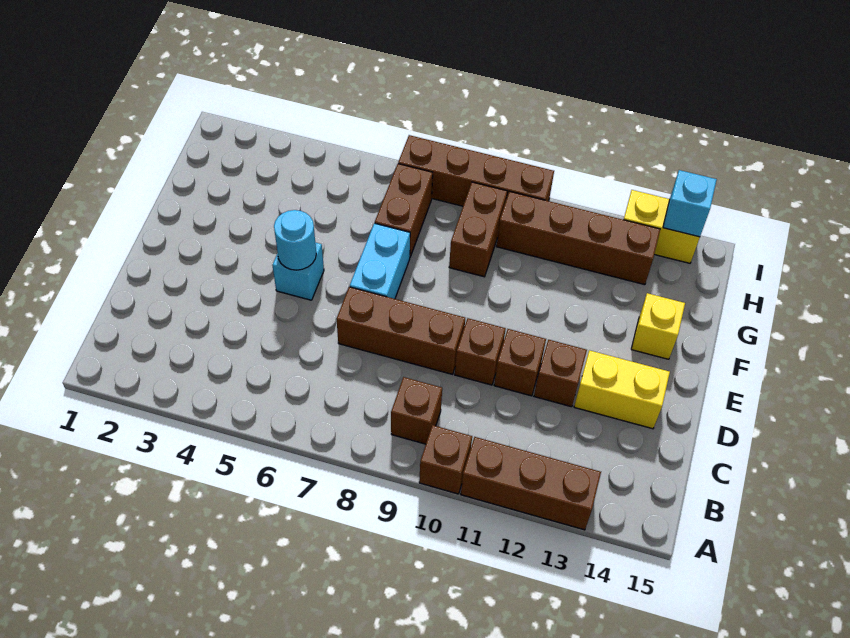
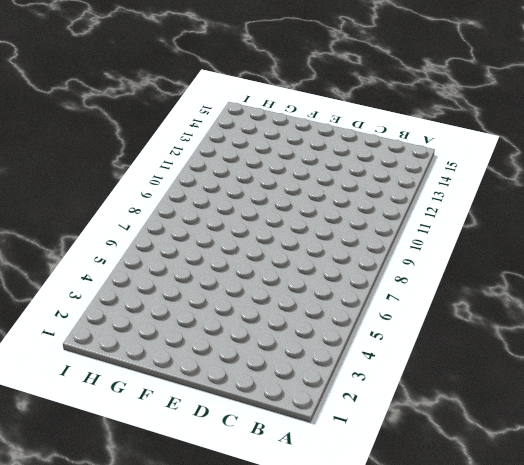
none -> brown 1x1 brick [419,425,472,494]
none -> brown 1x3 brick [461,437,601,530]
none -> brown 1x1 brick [391,377,442,444]

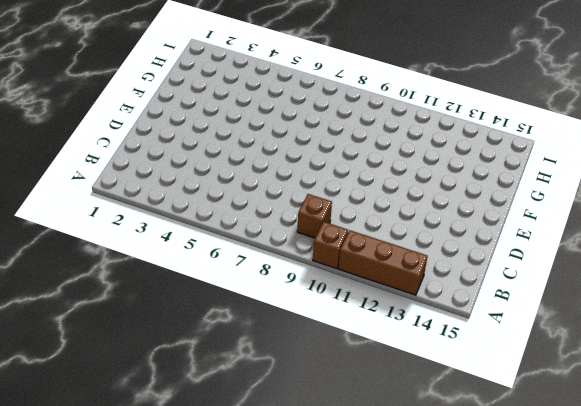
none -> brown 1x3 brick [336,287,465,374]
none -> brown 1x1 brick [455,318,506,385]
none -> brown 1x1 brick [494,329,546,396]

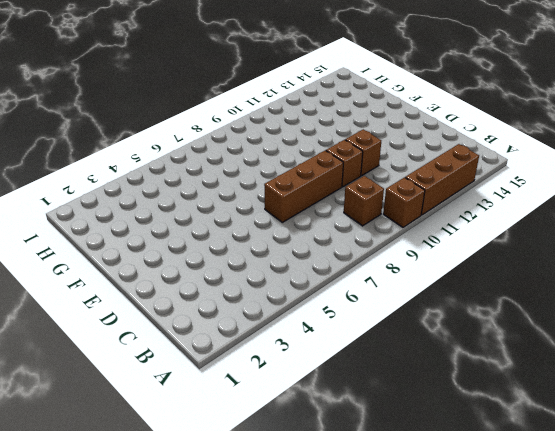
none -> brown 1x1 brick [534,340,587,407]
none -> yellow 1x2 brick [574,350,670,429]
none -> cyan 1x1 brick [272,242,324,300]

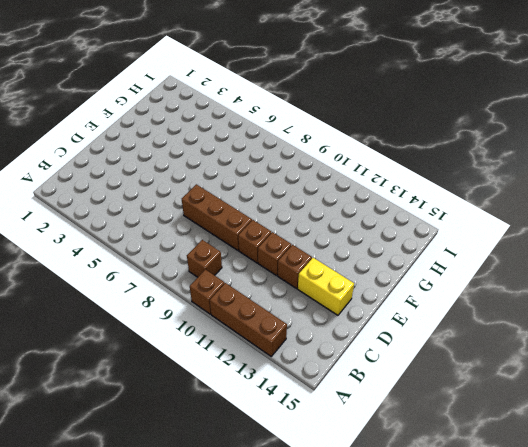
none -> cyan 1x1 brick [272,242,324,300]
none -> cyan 1x2 brick [350,223,410,299]
none -> yellow 1x1 brick [631,293,685,359]

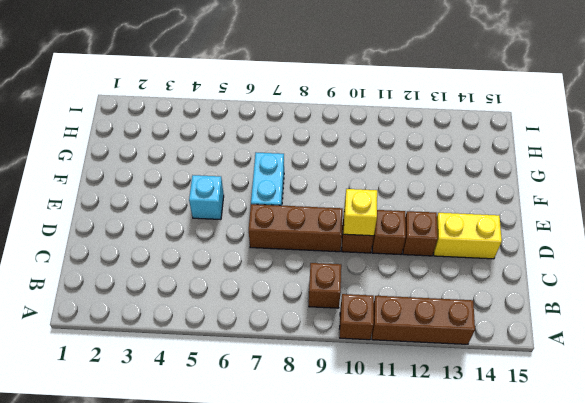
yellow 1x1 brick [344,189,377,236] -> yellow 1x1 brick moved to [631,293,685,359]
none -> brown 1x2 brick [375,164,433,257]
none -> brown 1x2 brick [449,182,507,277]
none -> brown 1x4 brick [497,191,660,285]

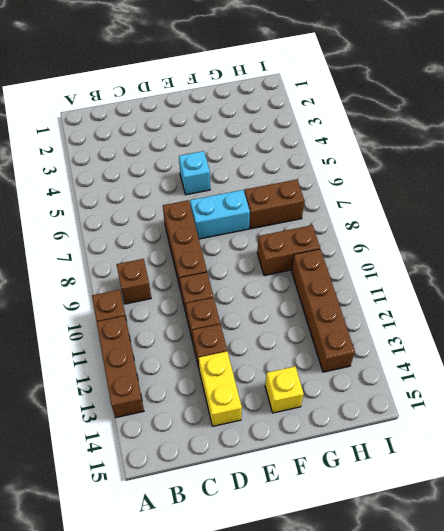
none -> brown 1x4 brick [398,135,554,206]
none -> yellow 1x2 brick [624,190,700,263]
none -> cyan 1x1 round brick [274,210,316,270]

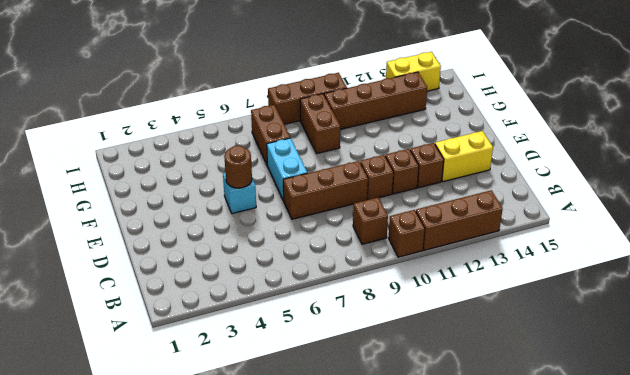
brown 1x1 round brick [224,146,252,188] -> cyan 1x1 round brick [274,210,316,270]
brown 1x3 brick [268,73,347,124] -> brown 1x4 brick [398,135,554,206]
none -> yellow 1x1 brick [631,293,685,359]
none -> cyan 1x1 brick [663,170,717,237]

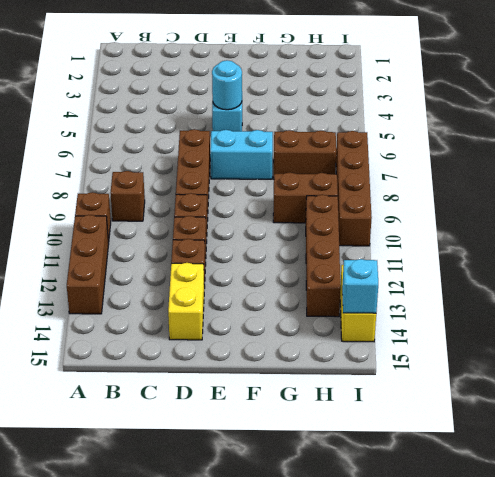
none -> yellow 1x1 brick [631,293,685,359]

